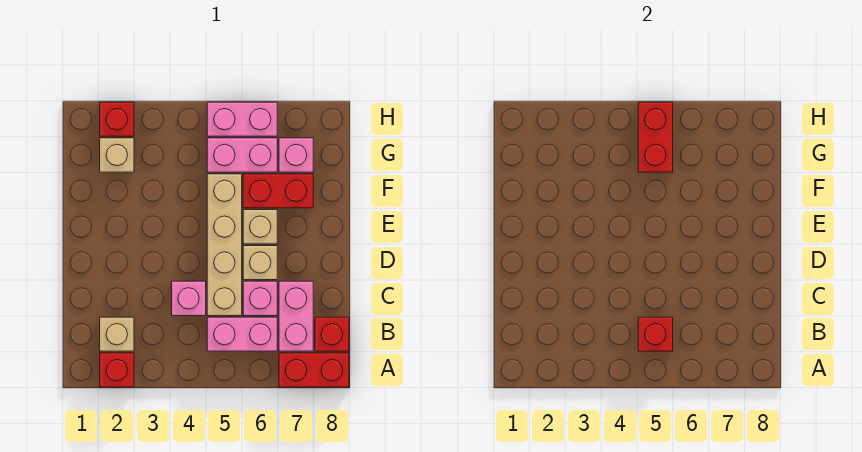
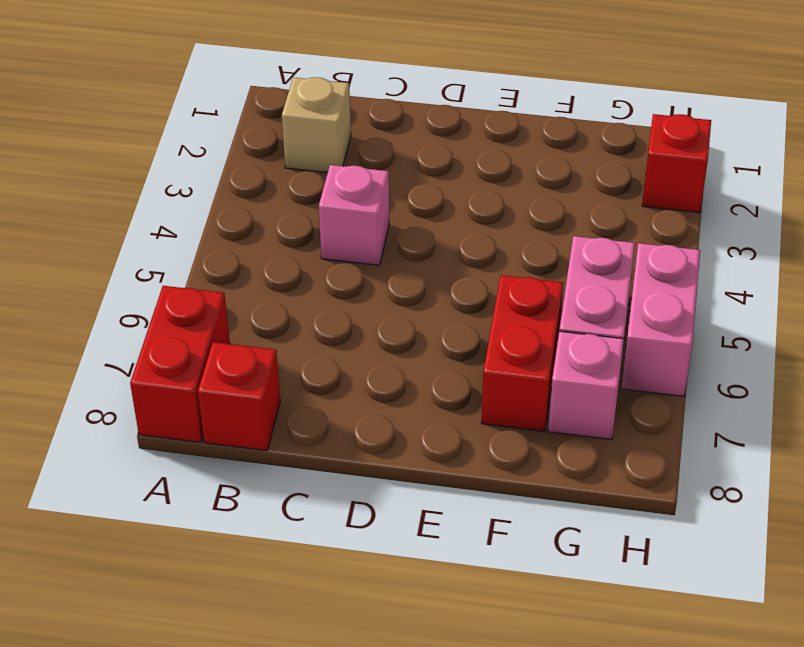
none -> red 1x1 brick [100,353,134,387]
none -> pink 1x2 brick [207,317,277,351]
none -> pink 1x2 brick [279,281,313,351]

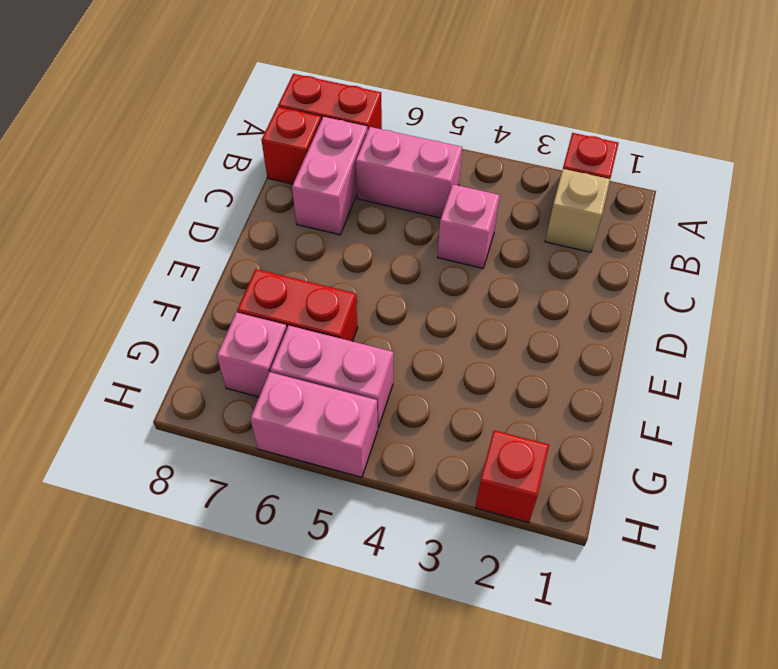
none -> tan 1x4 brick [207,174,242,316]
none -> pink 1x1 brick [243,281,277,316]
none -> tan 1x1 brick [243,246,277,280]

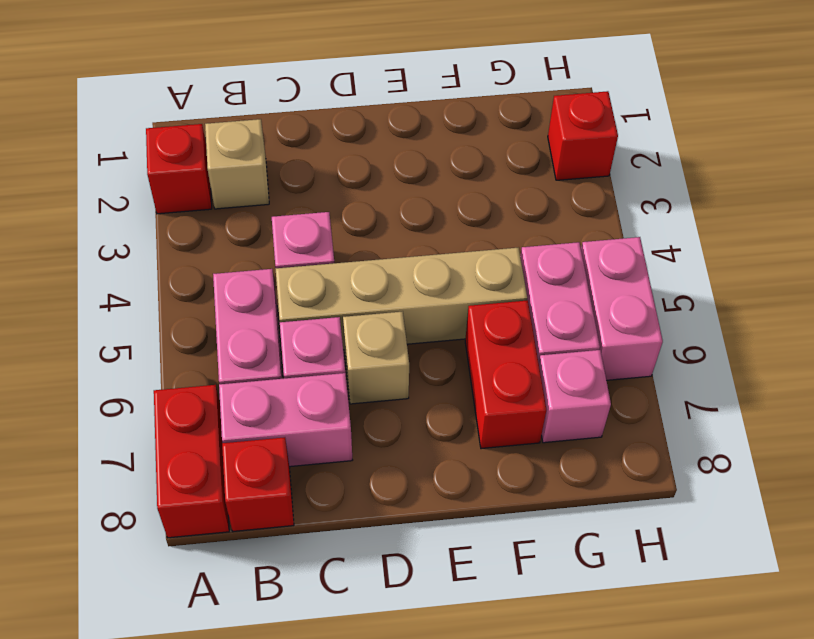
none -> tan 1x1 brick [243,210,277,244]
none -> tan 1x1 brick [100,138,134,172]
none -> red 1x1 brick [638,317,673,351]

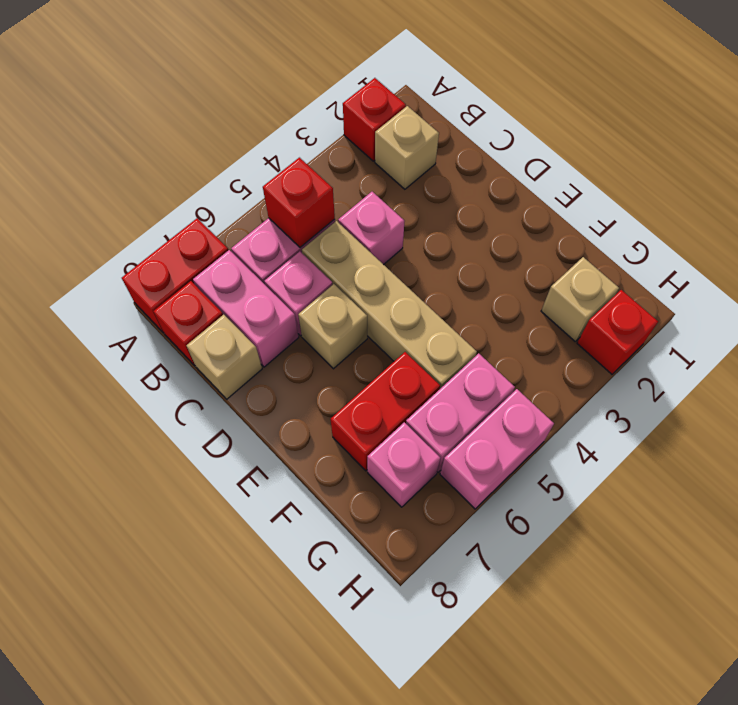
tan 1x1 brick [186,315,262,399] -> tan 1x1 brick moved to [243,210,277,244]
none -> red 1x2 brick [638,102,673,172]

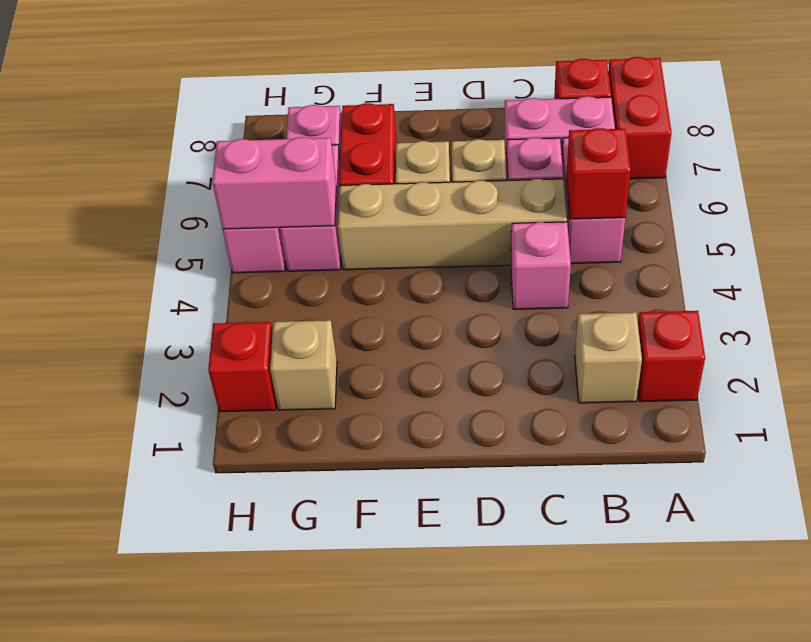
pink 1x2 brick [212,137,336,229] -> red 1x2 brick [638,102,673,172]

